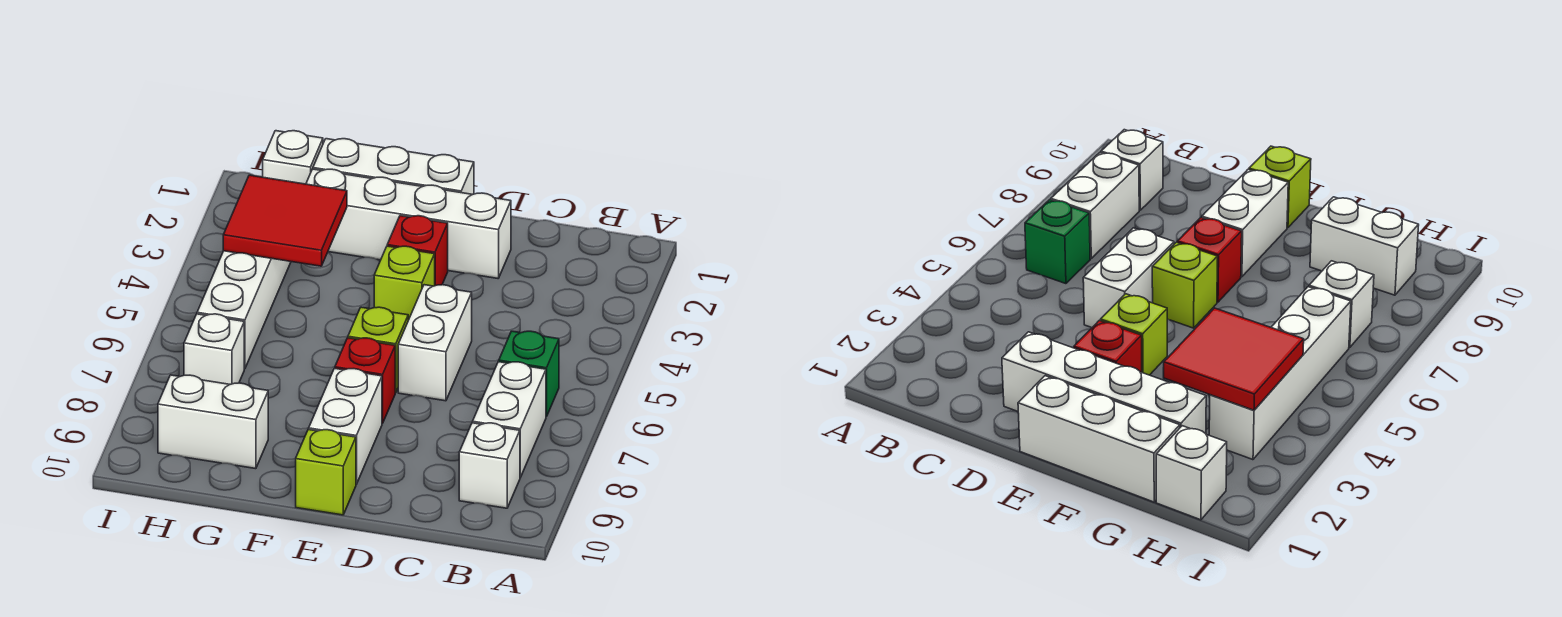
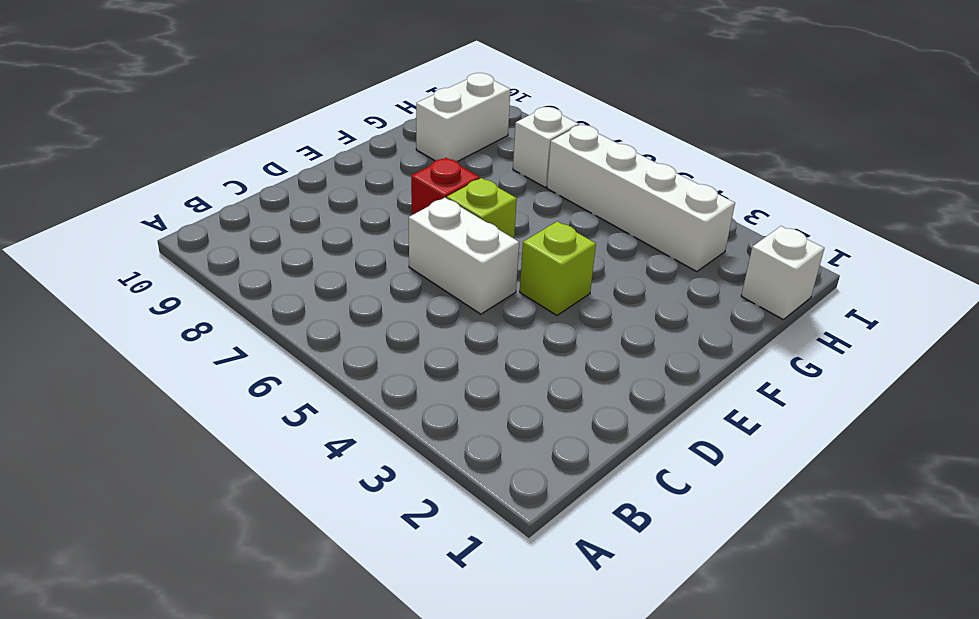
none -> green 1x1 brick [499,331,559,417]
none -> white 1x2 brick [473,362,546,478]
none -> white 1x1 brick [459,423,520,508]

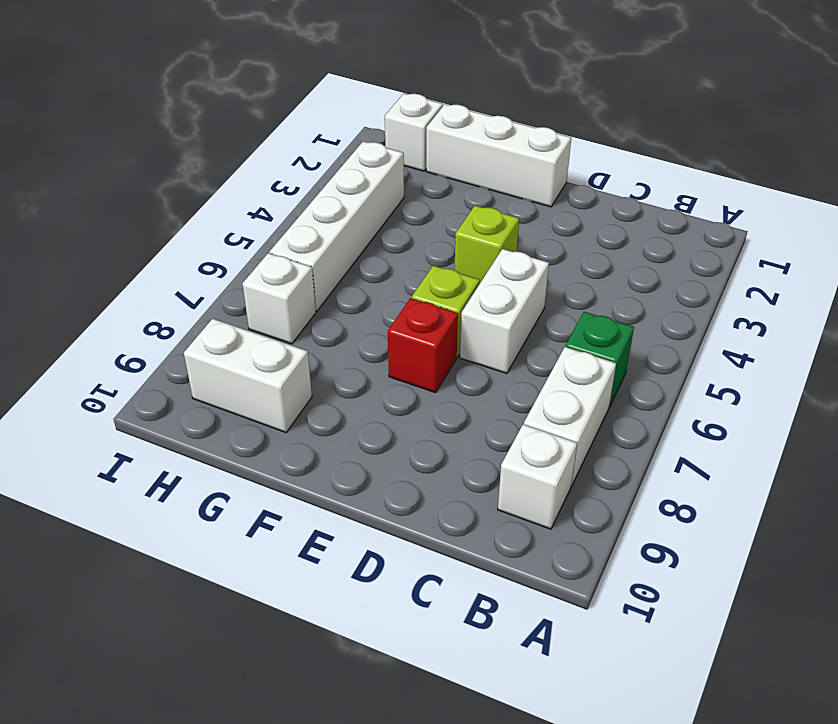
none -> white 1x4 brick [306,169,511,278]
none -> red 1x1 brick [387,216,448,286]
none -> white 1x2 brick [309,368,382,484]

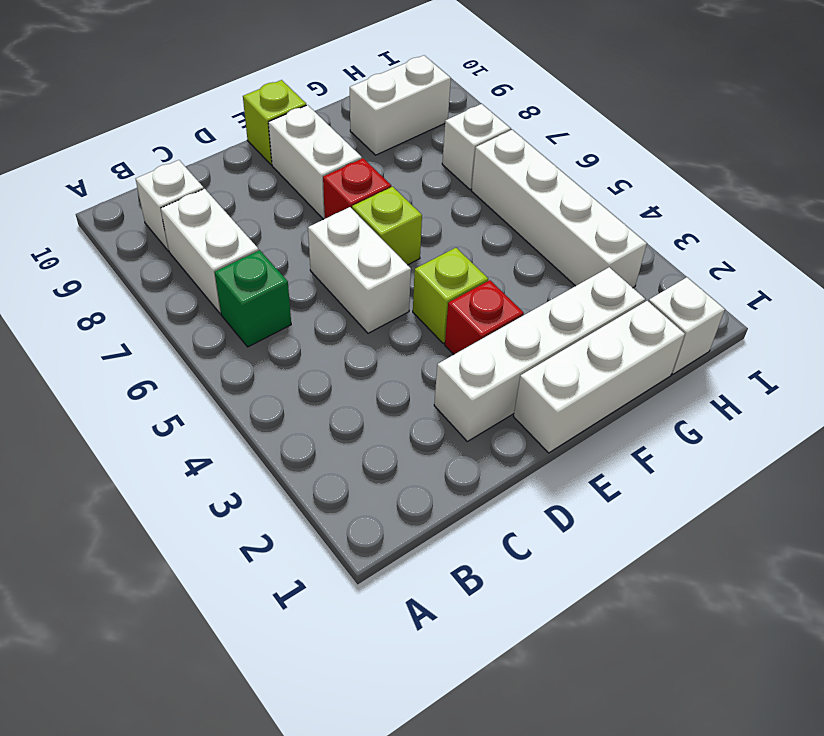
none -> red 2x2 tile [223,175,347,266]

